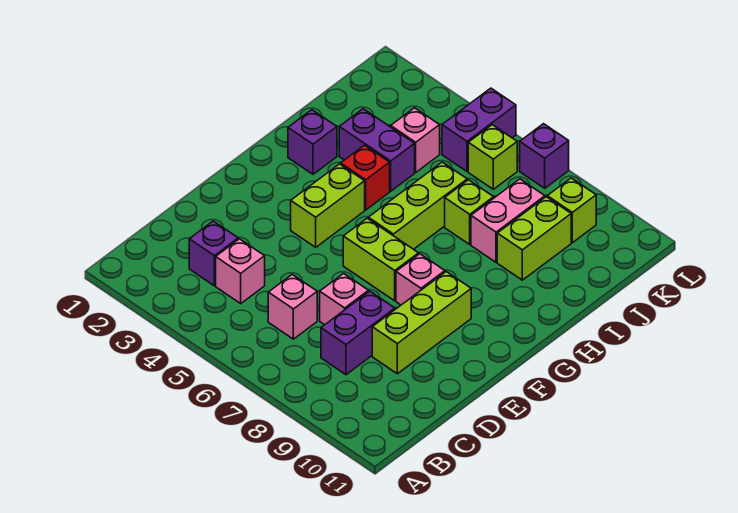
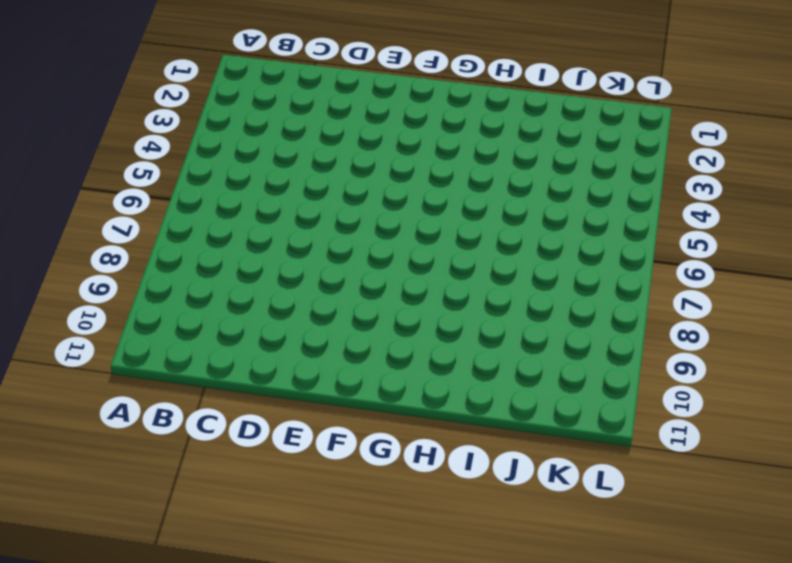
none -> purple 1x1 brick [189,221,238,286]
none -> pink 1x1 brick [216,239,265,303]
none -> pink 1x1 brick [268,275,317,339]

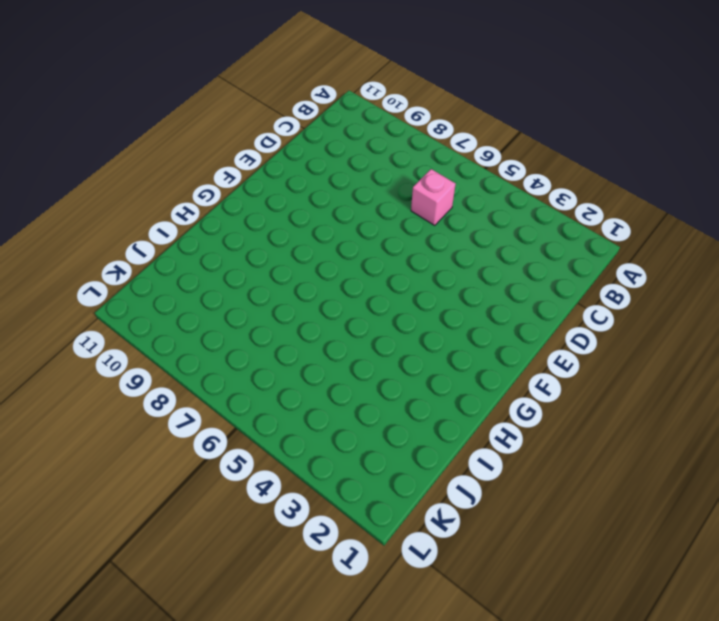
none -> purple 1x1 brick [189,221,238,286]
none -> pink 1x1 brick [216,239,265,303]
none -> purple 1x2 brick [321,291,395,375]

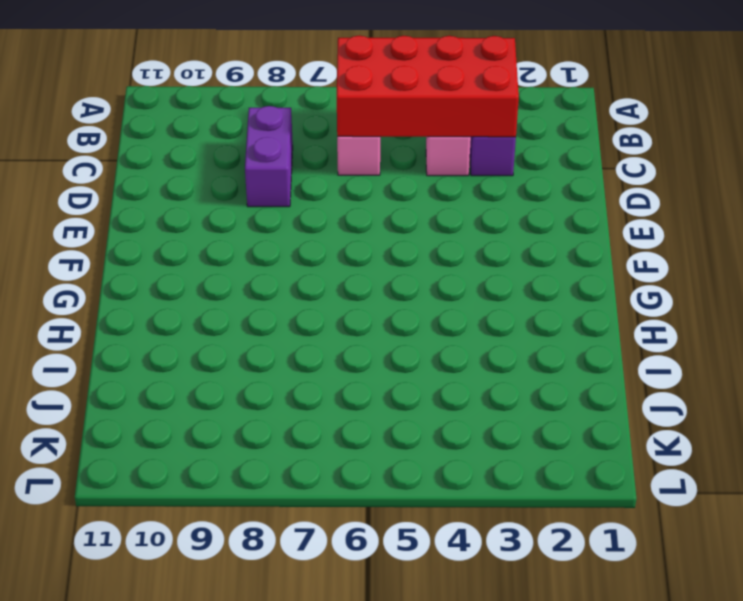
red 2x4 brick [337,36,519,137] -> none
none -> pink 1x1 brick [320,274,369,325]
none -> lime 1x3 brick [372,272,471,374]
none -> lime 1x2 brick [291,164,365,247]

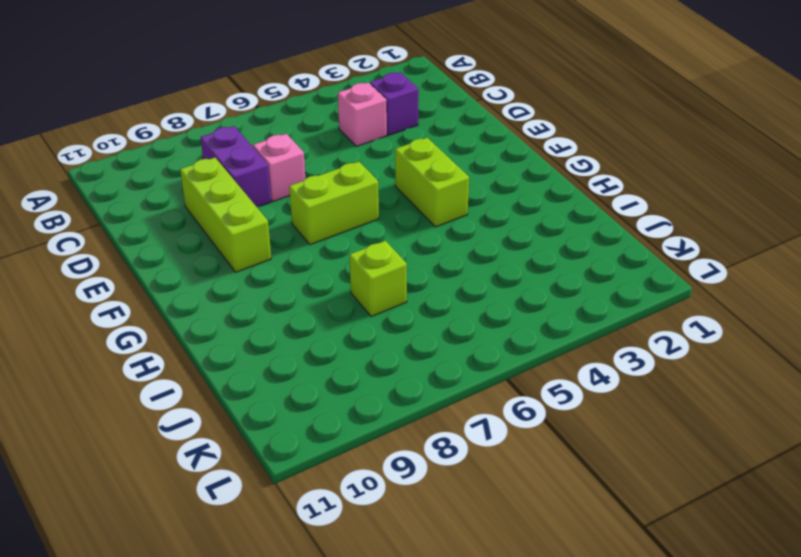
none -> pink 1x1 brick [268,275,317,339]
none -> pink 1x1 brick [396,254,445,305]
none -> lime 1x3 brick [368,162,467,249]

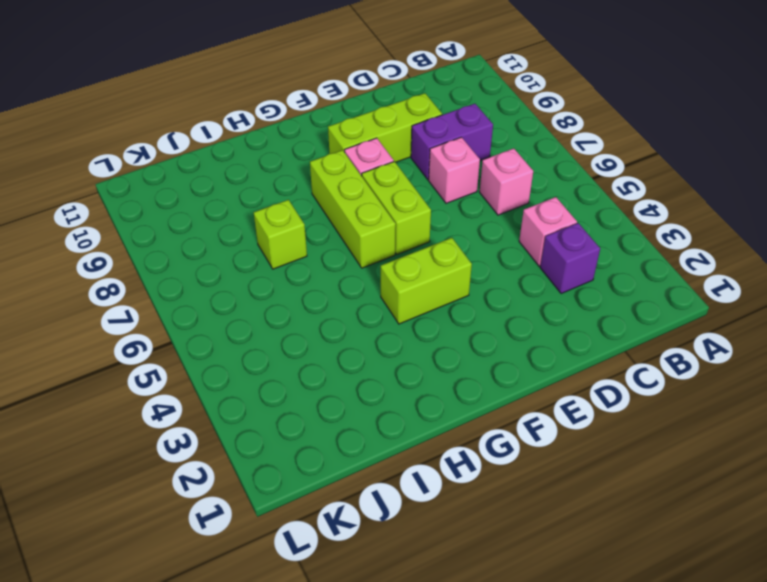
lime 1x3 brick [310,150,396,268] -> lime 1x3 brick turned to [368,162,467,249]
none -> purple 1x1 brick [288,110,337,174]
none -> red 1x1 brick [341,145,390,210]
none -> purple 1x2 brick [339,109,415,191]

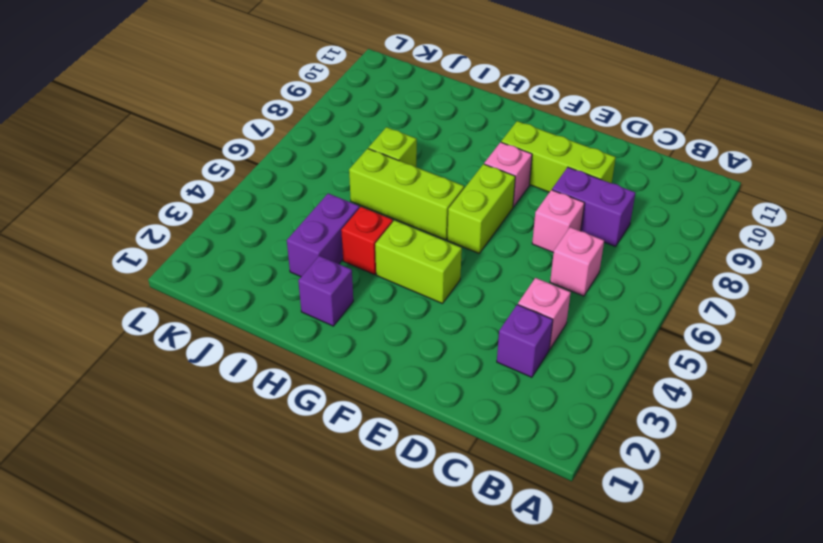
none -> pink 1x2 brick [471,179,545,262]
none -> lime 1x2 brick [497,197,571,280]
none -> pink 1x1 brick [391,108,440,172]

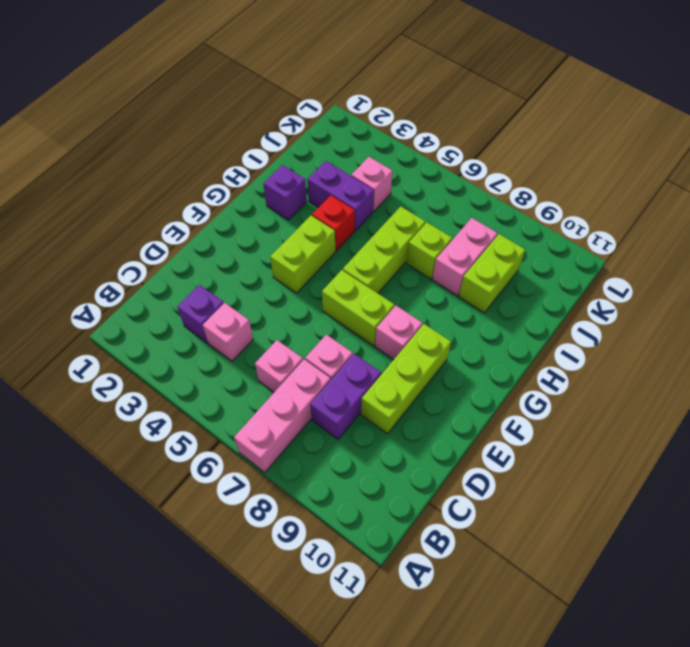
pink 1x3 brick [234,359,331,472] -> none
none -> purple 1x2 brick [442,88,516,172]
none -> lime 1x1 brick [468,125,517,189]
none -> lime 1x1 brick [547,178,596,243]

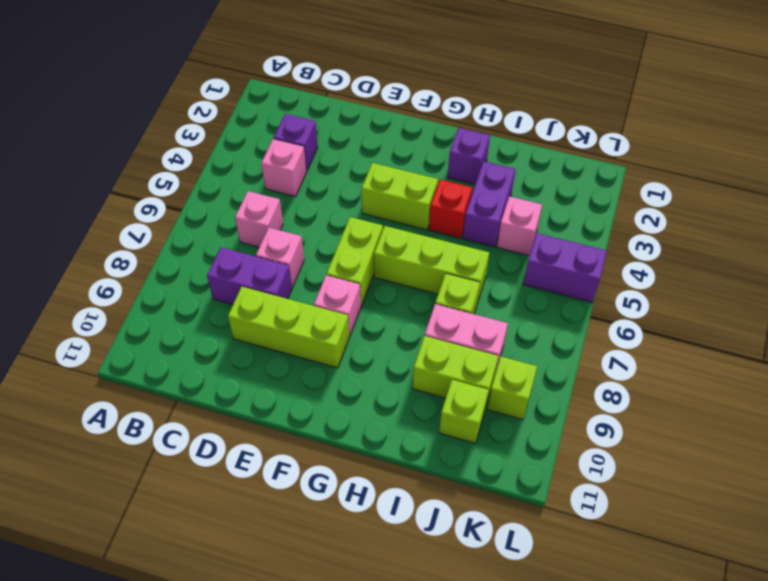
lime 1x1 brick [439,380,489,443] -> lime 1x1 brick moved to [468,125,517,189]
none -> purple 1x1 brick [520,124,569,188]

